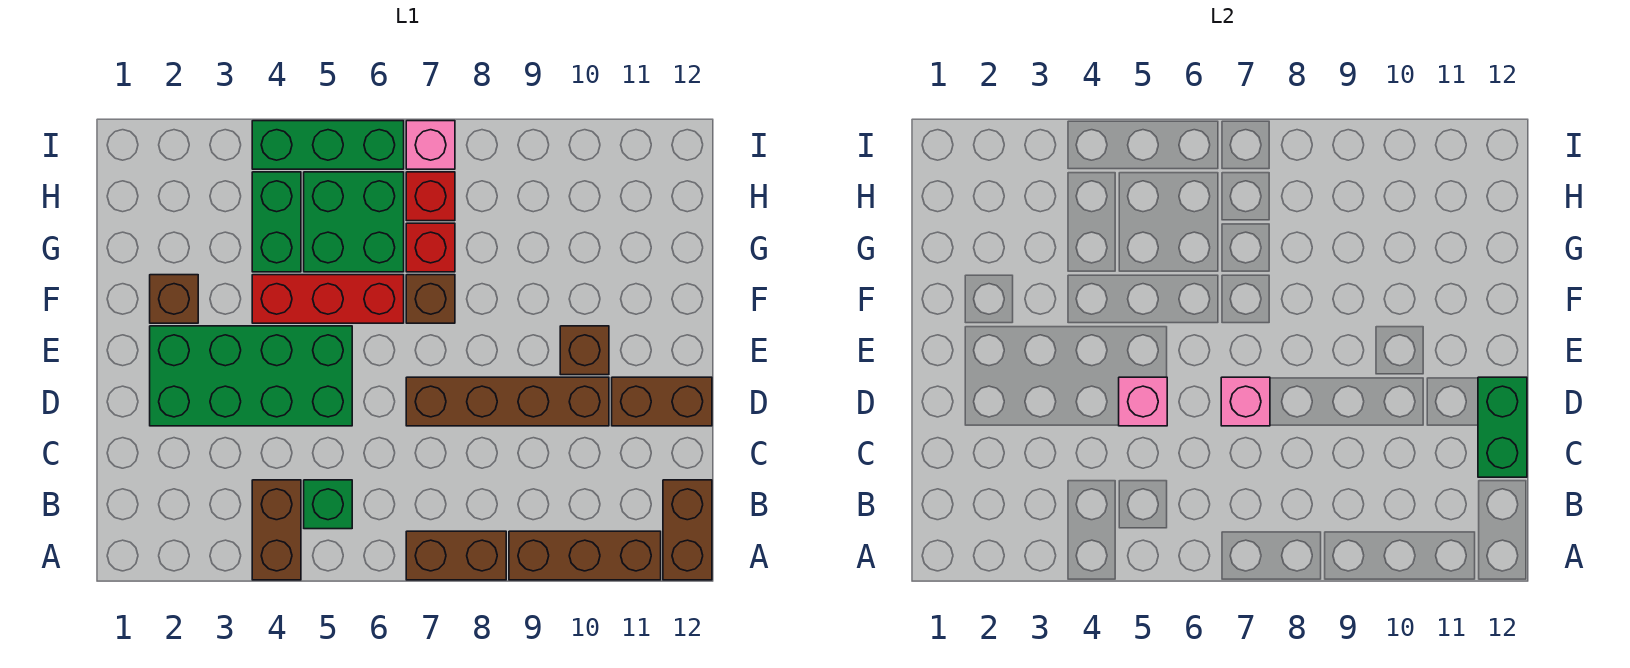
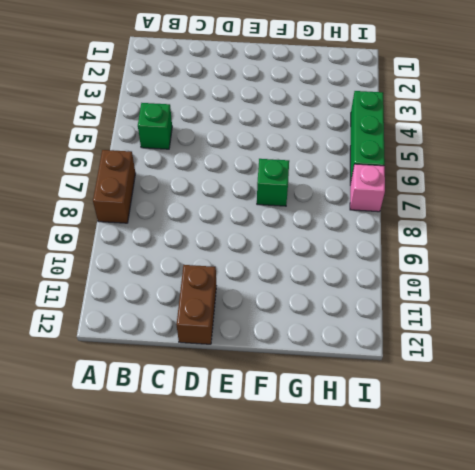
green 1x1 brick [257,159,289,206] -> brown 1x1 brick [406,275,455,323]
none -> brown 1x2 brick [252,480,301,580]
none -> brown 1x3 brick [509,531,661,580]
none -> brown 1x2 brick [663,480,712,580]

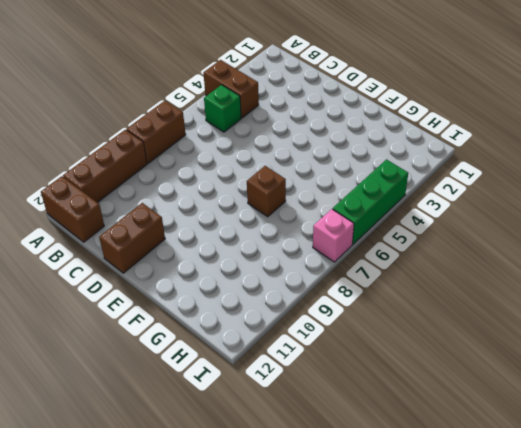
none -> green 2x4 brick [150,326,352,426]
none -> brown 1x4 brick [406,377,609,426]
none -> brown 1x1 brick [560,326,609,375]

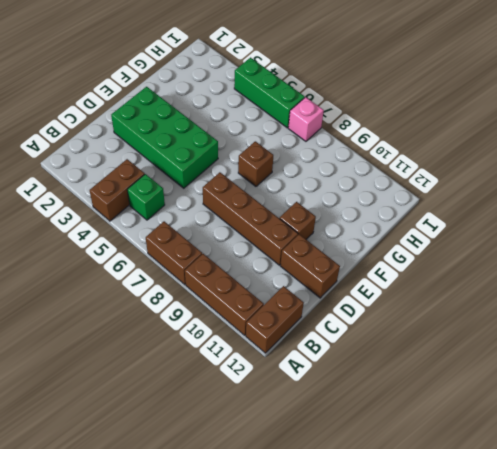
none -> brown 1x1 brick [150,275,198,323]
none -> red 1x3 brick [252,275,404,323]
none -> green 1x2 brick [252,172,301,272]

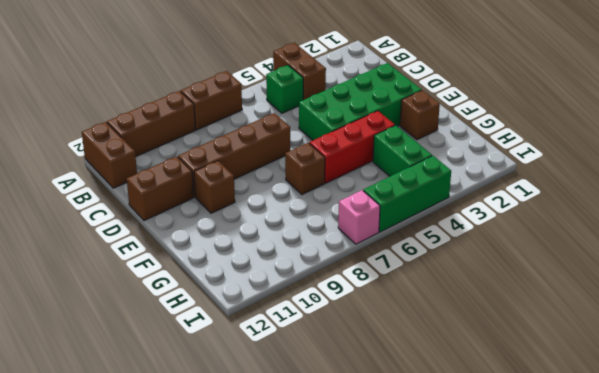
none -> green 2x2 brick [304,172,404,272]
none -> red 1x1 brick [406,223,455,272]
none -> red 1x1 brick [406,172,455,221]

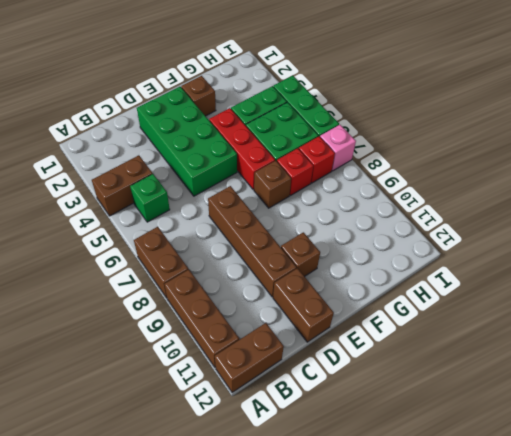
none -> green 1x2 brick [1478,377,1527,477]
none -> pink 1x1 brick [1119,377,1167,426]
none -> pink 1x1 brick [1221,377,1270,426]

